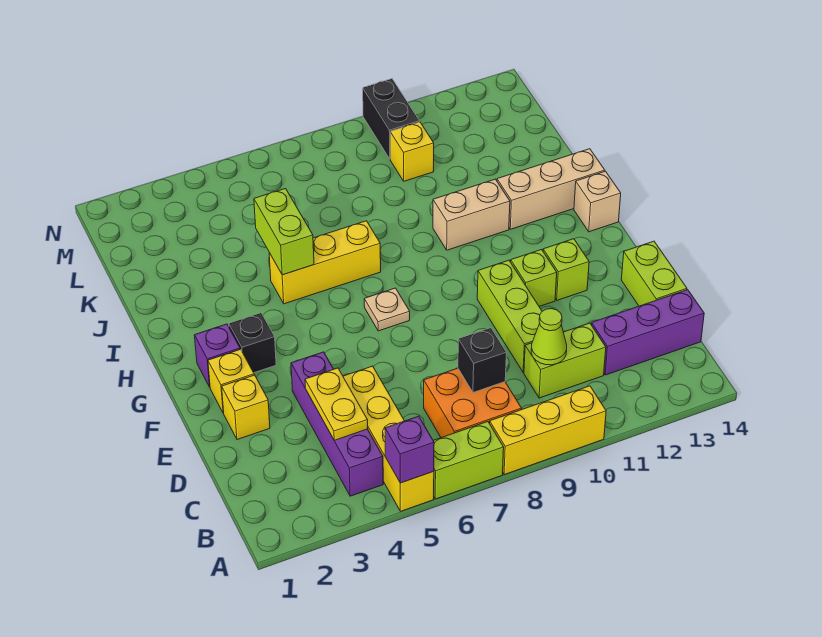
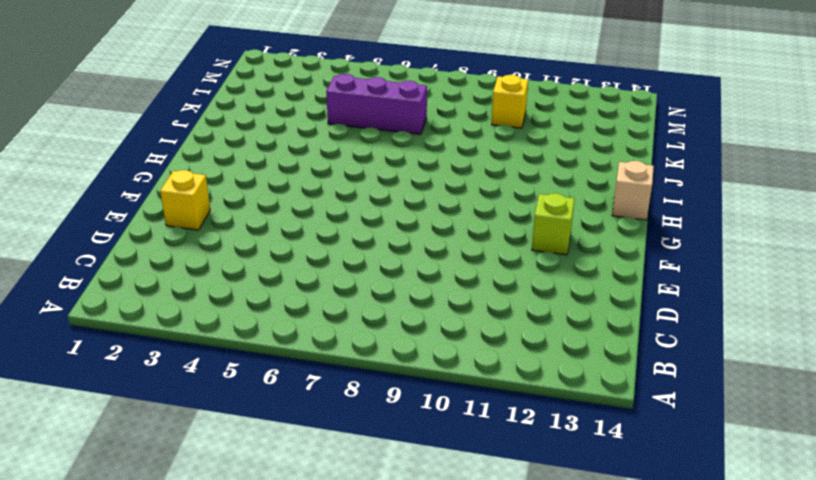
purple 1x3 brick [326,74,427,134] -> purple 1x3 brick moved to [592,290,704,375]
none -> yellow 1x4 brick [343,366,434,511]
none -> lime 1x2 brick [433,422,504,499]
none -> yellow 1x3 brick [490,386,606,475]

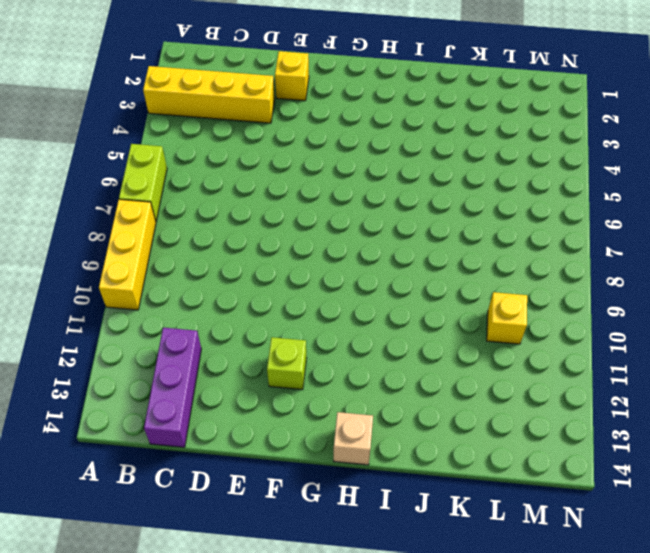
yellow 1x4 brick [143,66,275,123] -> yellow 1x4 brick moved to [343,366,434,511]
none -> purple 1x4 brick [291,352,383,496]
none -> orange 2x2 brick [424,368,522,438]
none -> lime 1x2 brick [524,323,606,398]

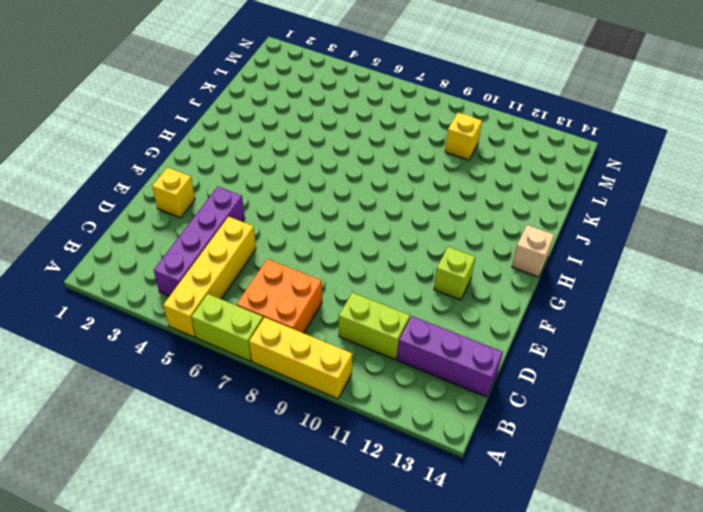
none -> lime 1x3 brick [477,260,542,372]
none -> lime 1x2 brick [621,241,687,306]
none -> yellow 1x1 brick [208,349,254,413]

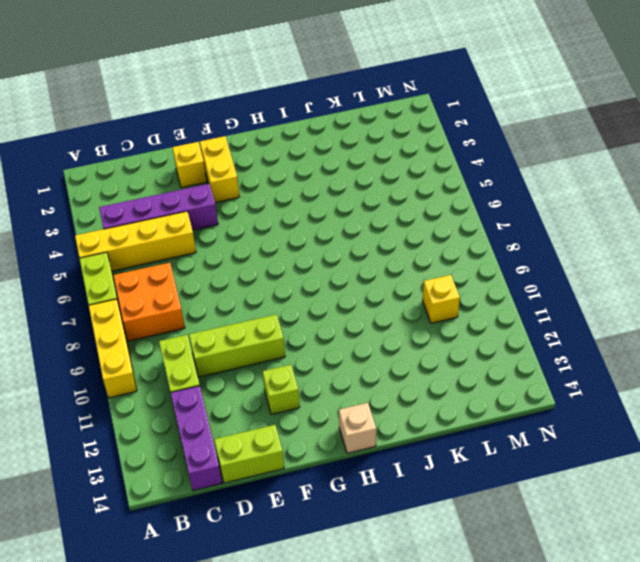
yellow 1x2 brick [200,136,239,203] -> yellow 1x1 brick [208,349,254,413]
none -> lime 1x1 brick [511,250,557,306]
none -> purple 1x1 brick [194,324,240,387]
none -> black 1x1 brick [229,313,276,373]

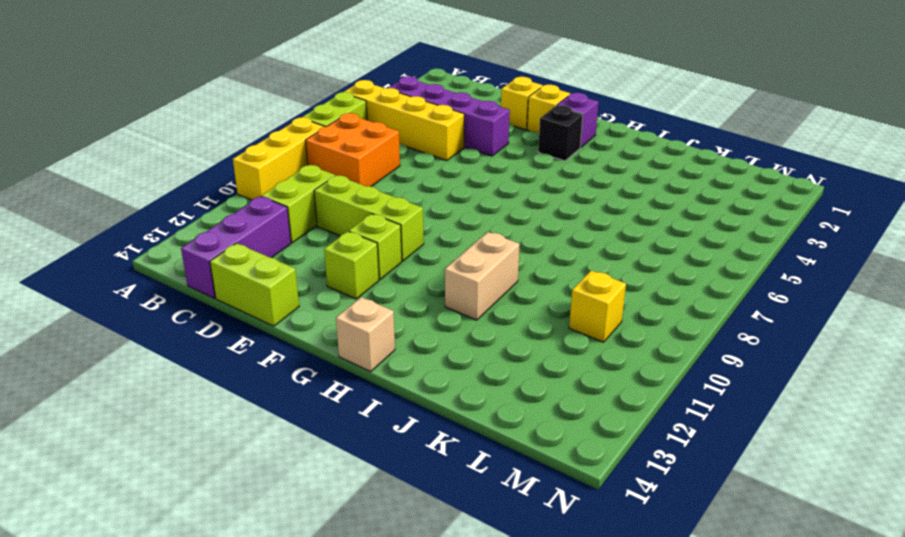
none -> tan 1x1 plate [364,288,410,331]
none -> yellow 1x3 brick [269,221,381,304]
none -> tan 1x3 brick [497,149,605,229]

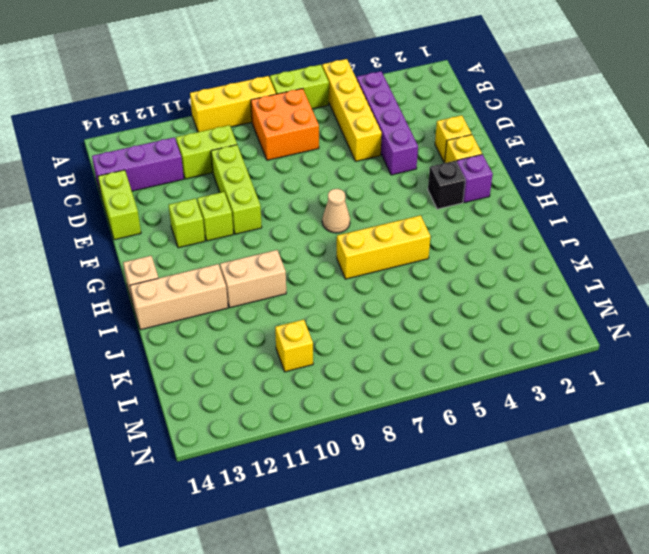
tan 1x1 cone [322,189,350,233] -> tan 1x1 plate [364,288,410,331]
none -> black 1x2 brick [363,79,419,159]
none -> purple 1x1 brick [385,416,434,483]
none -> yellow 1x2 plate [305,368,368,440]

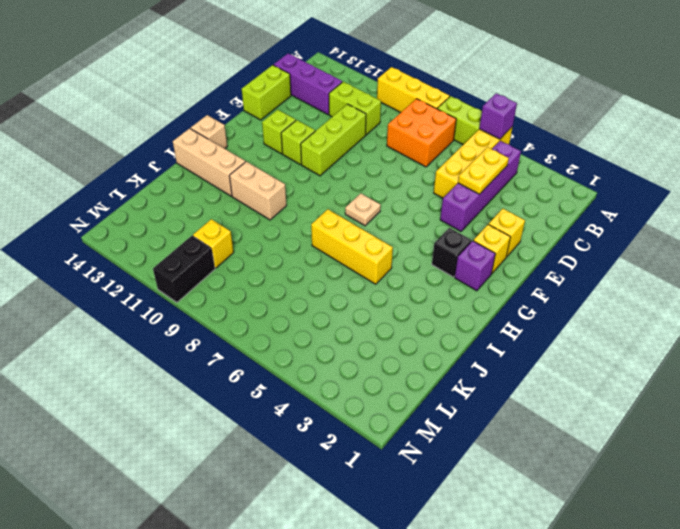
none -> black 1x1 brick [458,328,506,392]
none -> lime 1x1 cone [531,309,567,365]
none -> lime 1x2 brick [254,189,314,275]

